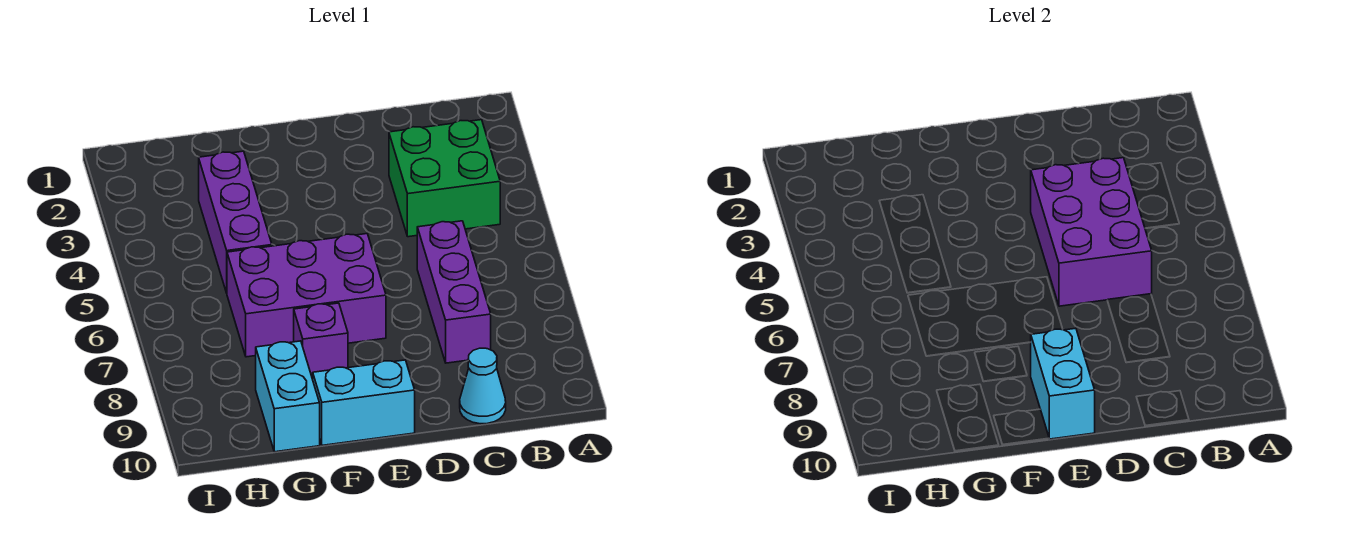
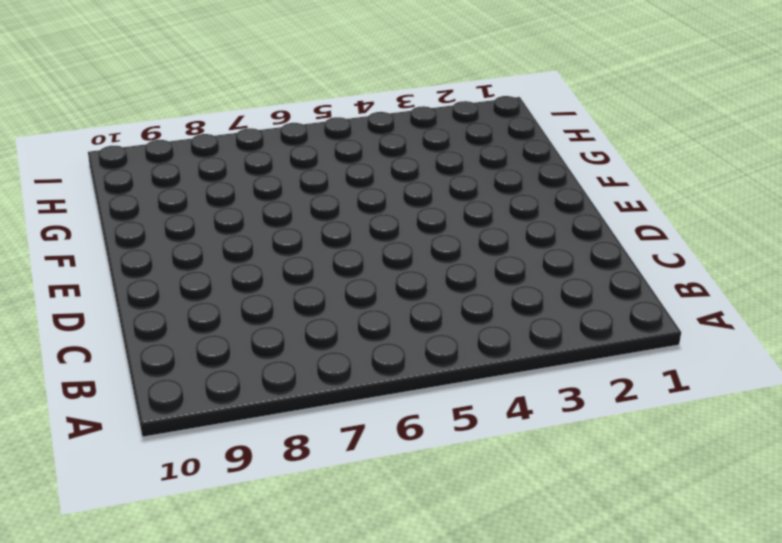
none -> green 2x2 brick [389,120,500,237]
none -> purple 1x3 brick [417,221,491,363]

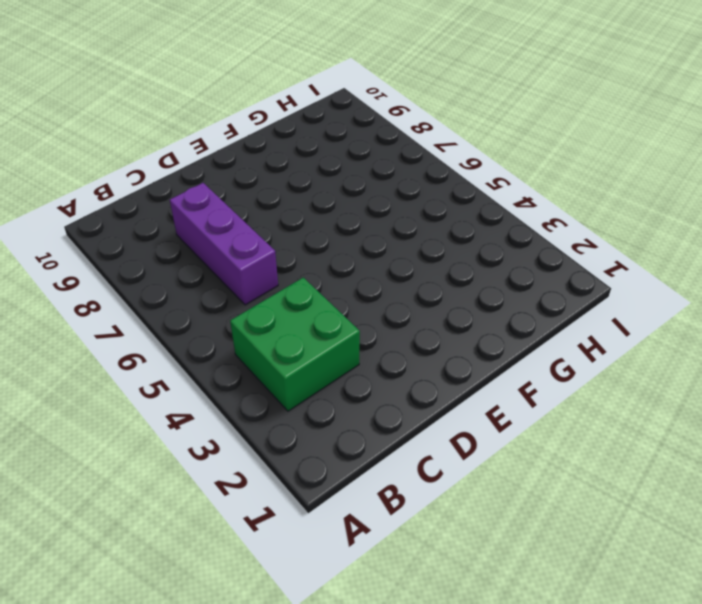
none -> cyan 1x1 cone [460,348,506,424]
none -> purple 2x3 brick [227,234,386,357]

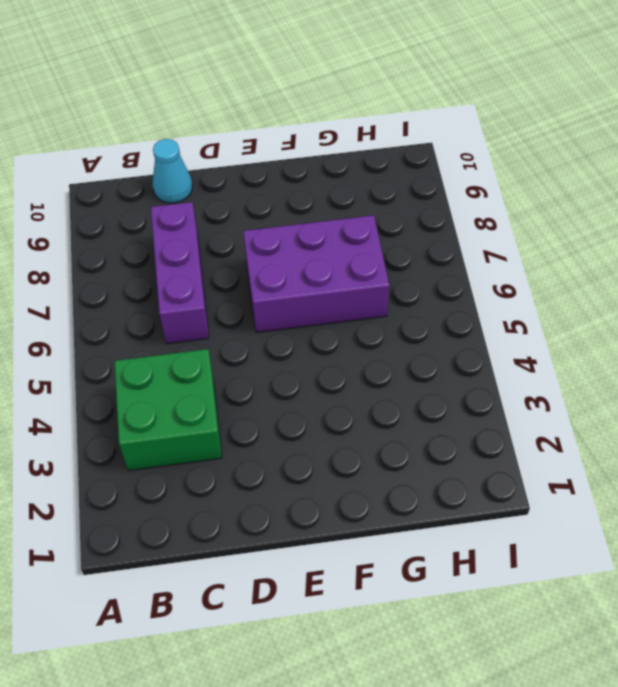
none -> cyan 1x2 brick [313,360,415,445]
none -> purple 1x1 brick [294,303,348,379]

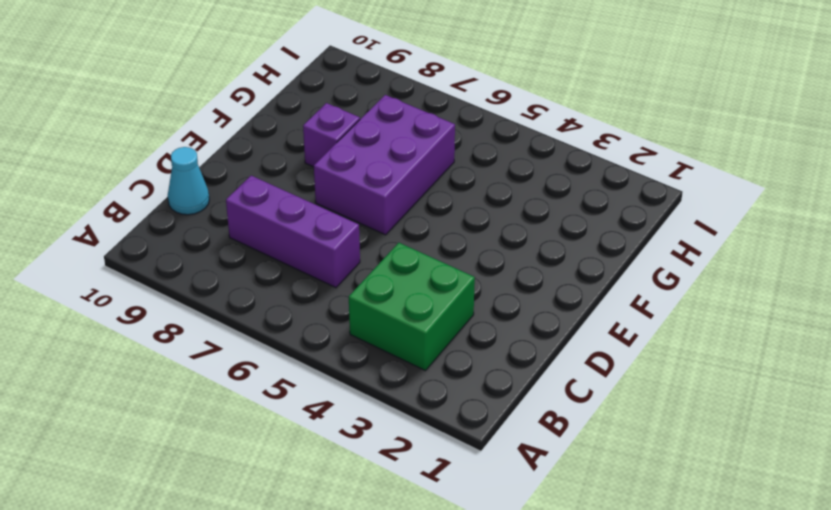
none -> cyan 1x2 brick [313,360,415,445]
none -> purple 1x3 brick [199,151,272,293]

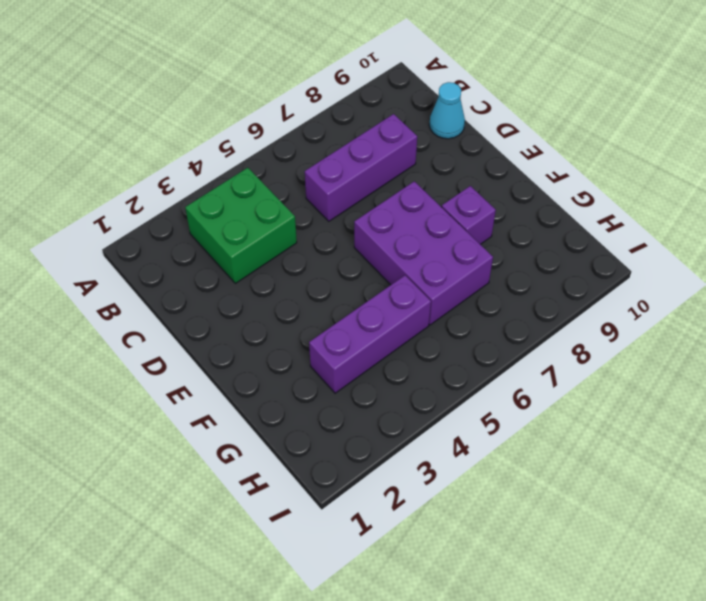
none -> cyan 1x2 brick [313,360,415,445]
none -> cyan 1x2 brick [256,341,320,452]

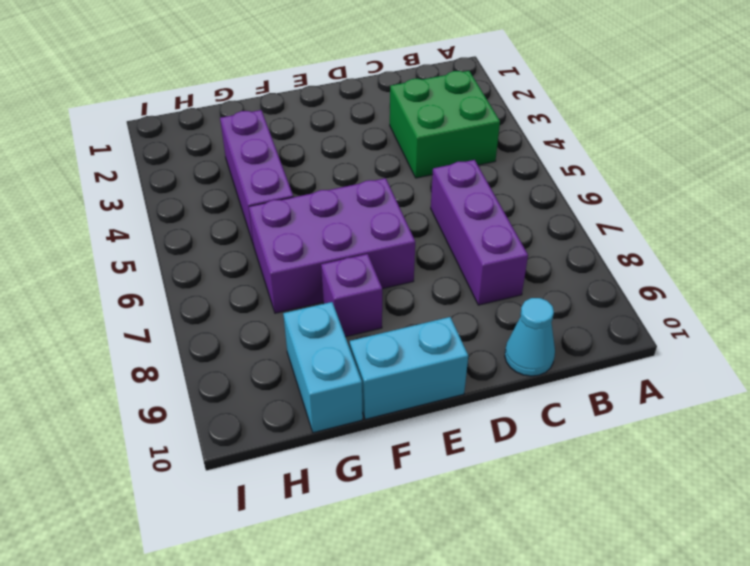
none -> purple 2x3 brick [1031,158,1152,306]
none -> cyan 1x2 brick [1031,328,1095,439]

